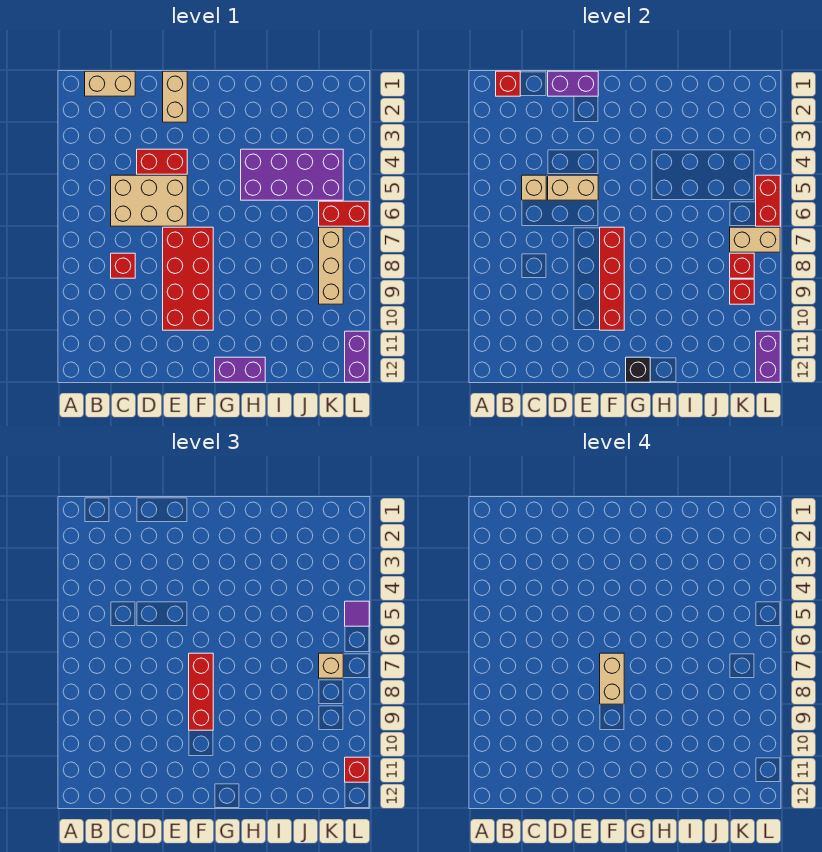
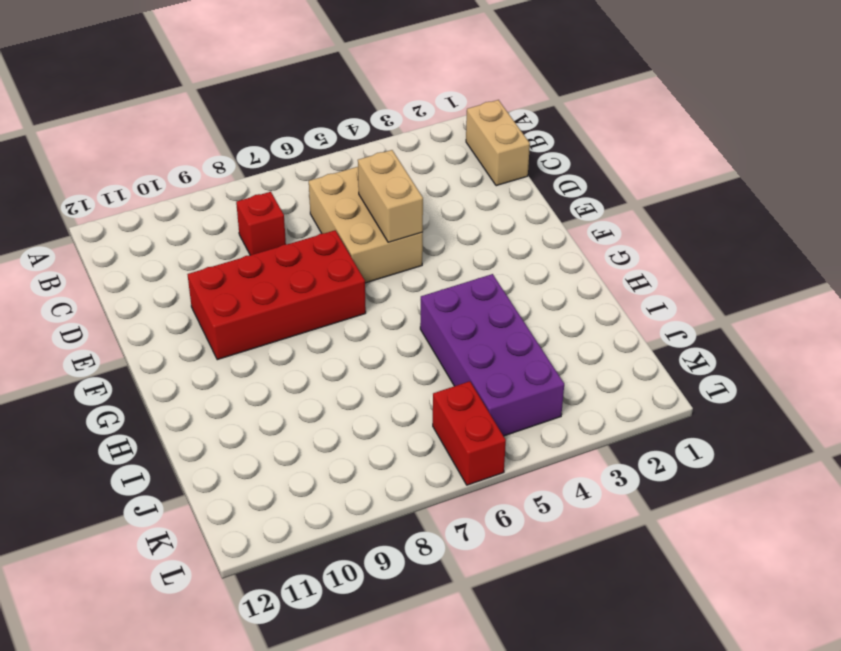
none -> red 1x2 brick [137,149,187,174]
none -> tan 1x2 brick [163,71,187,122]
none -> purple 1x2 brick [215,357,265,382]

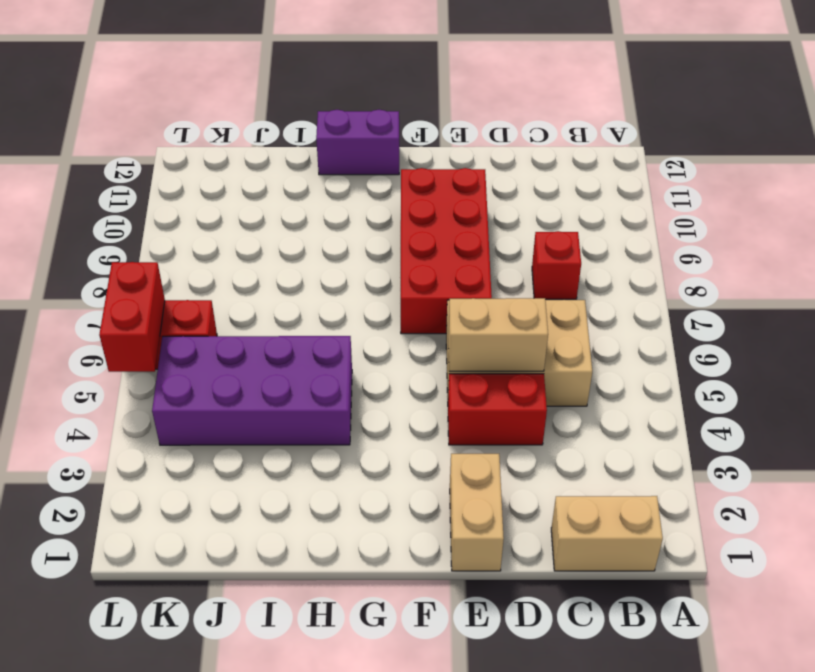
none -> tan 1x3 brick [319,227,343,304]
none -> purple 1x2 brick [345,331,369,382]
none -> red 1x1 brick [496,71,520,96]

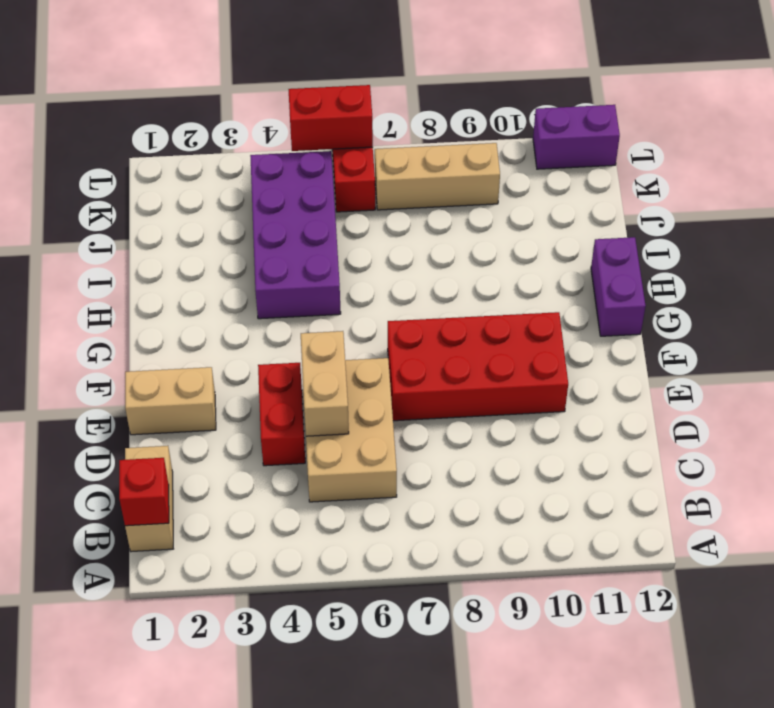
none -> red 1x1 brick [111,253,135,278]
none -> tan 1x1 brick [522,175,546,200]
none -> purple 1x2 brick [548,71,598,96]

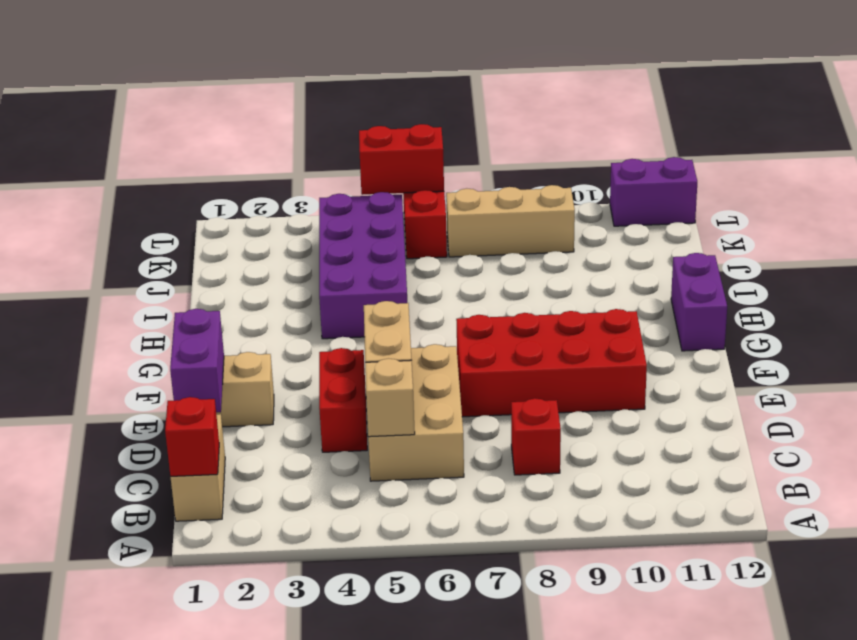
none -> red 1x4 brick [600,227,624,330]
none -> black 1x1 brick [626,357,650,382]
none -> tan 1x2 brick [730,227,780,252]

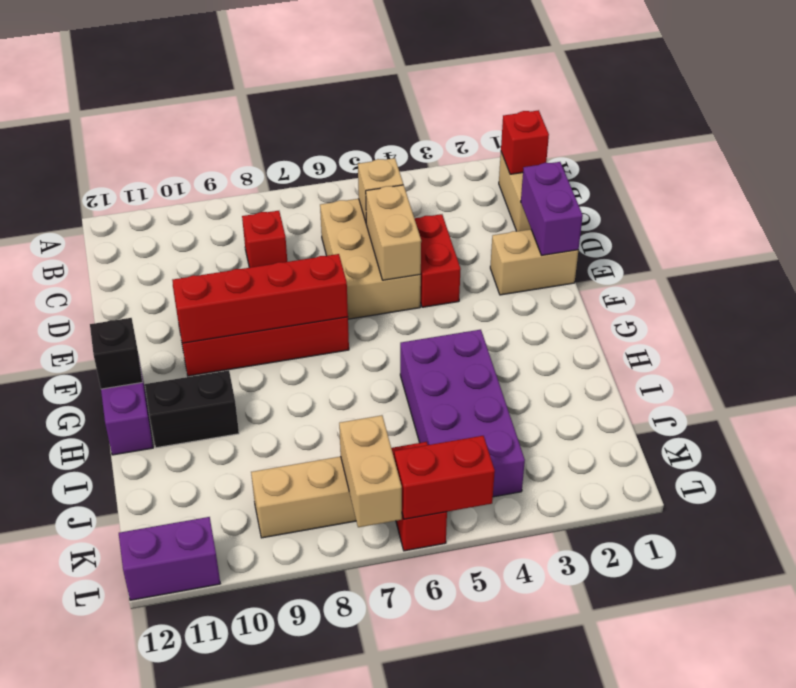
black 1x2 brick [145,370,239,448] -> none
none -> red 1x1 brick [730,253,754,278]
none -> red 1x1 brick [730,279,754,304]
none -> purple 1x2 brick [756,331,780,382]

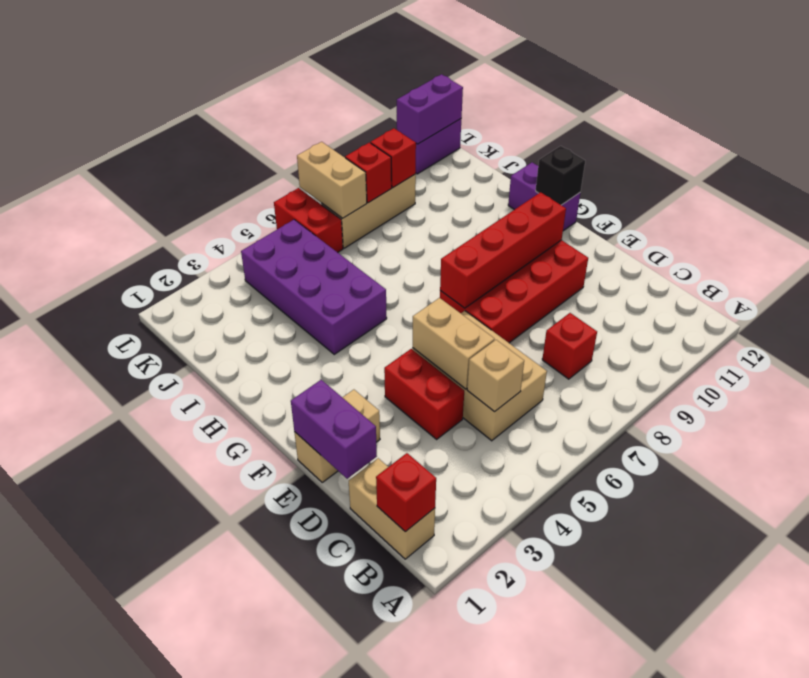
none -> red 1x2 brick [756,175,780,226]
none -> red 1x3 brick [189,653,213,730]
none -> tan 1x1 brick [319,653,343,678]

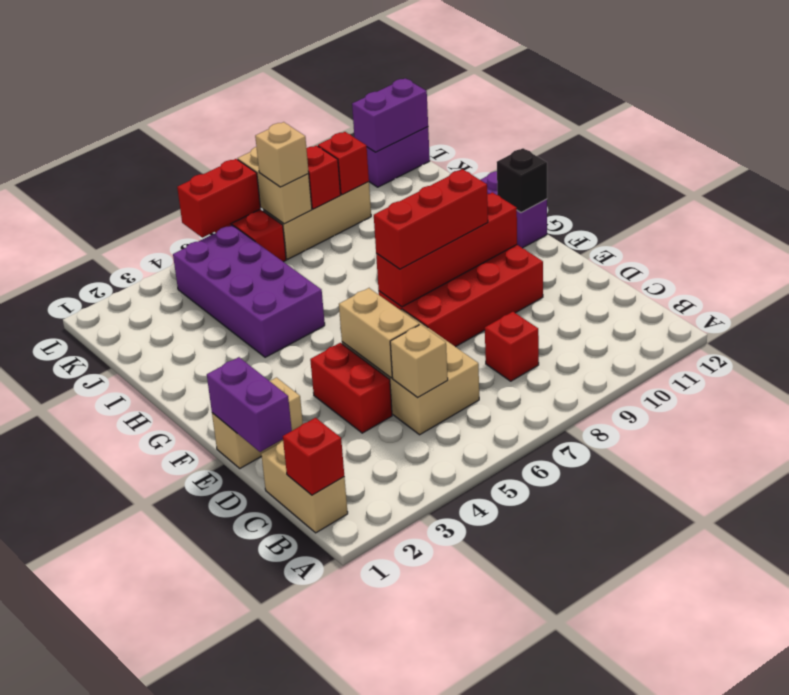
none -> purple 1x1 tile [345,601,369,626]
none -> red 1x1 brick [345,757,369,782]
none -> tan 1x2 brick [600,653,624,704]

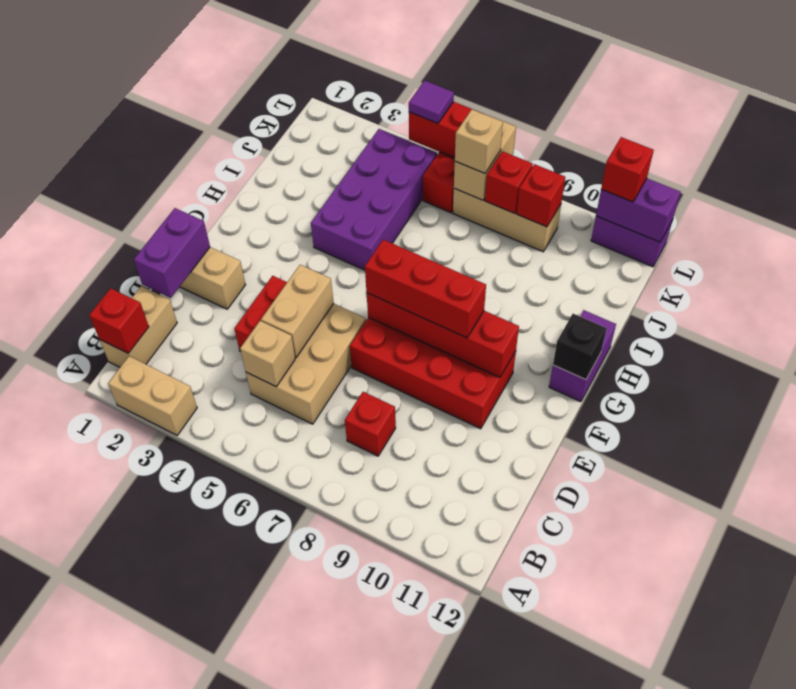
tan 1x2 brick [108,356,197,435] -> tan 1x2 brick moved to [600,653,624,704]

